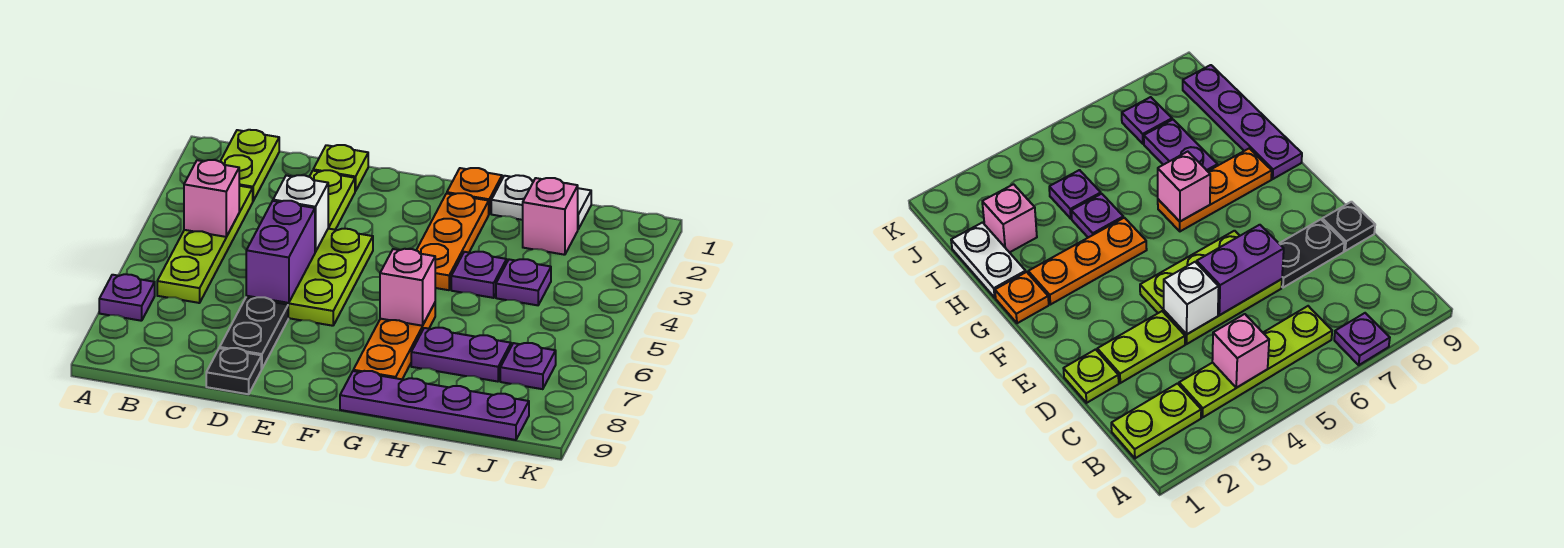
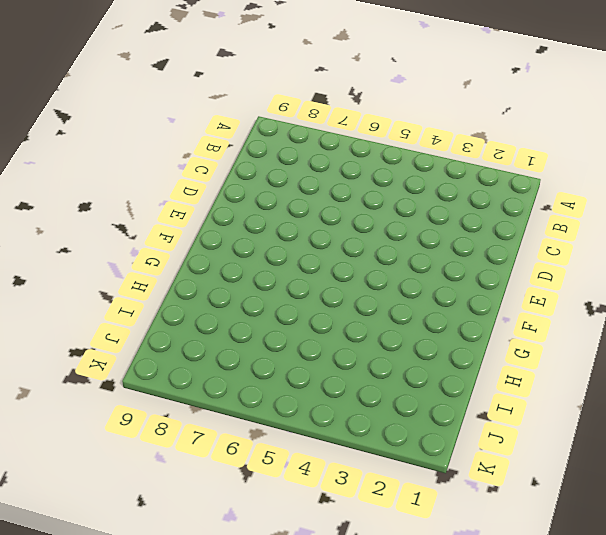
none -> purple 1x1 plate [99,274,155,321]
none -> lime 1x2 plate [220,130,279,201]
none -> lime 1x4 plate [157,186,253,303]

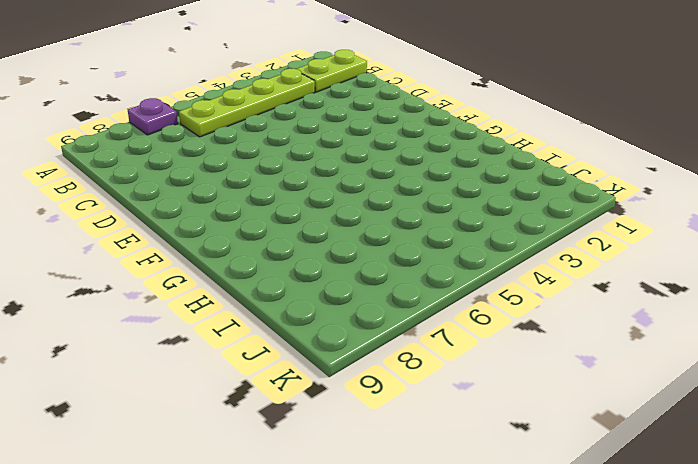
none -> lime 1x1 plate [313,145,368,191]
none -> lime 1x2 plate [309,170,355,230]
none -> lime 2x3 plate [246,229,373,326]

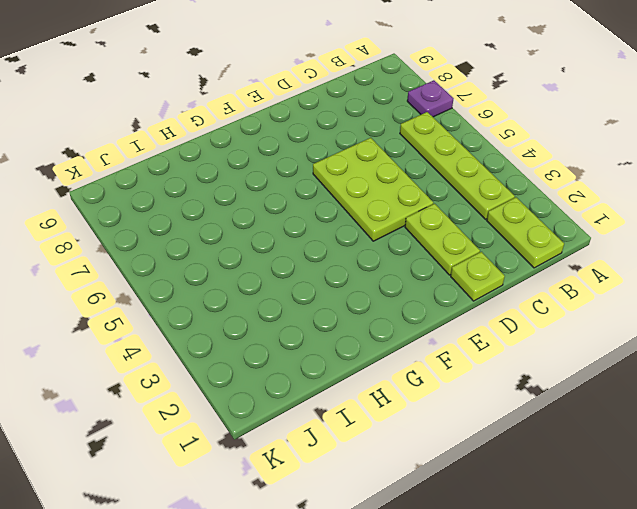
none -> black 1x2 plate [220,297,288,369]
none -> black 1x1 plate [206,348,261,394]
none -> orange 1x1 plate [447,168,502,214]

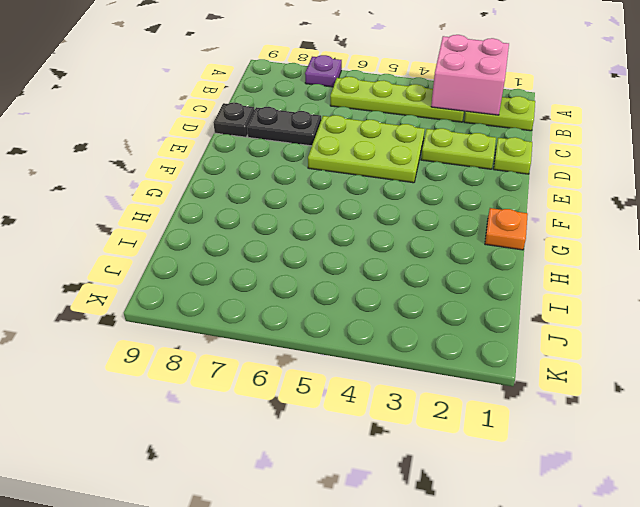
pink 2x2 brick [431,35,509,115] -> none
none -> orange 1x3 plate [416,193,489,290]
none -> orange 1x3 plate [353,303,435,379]
none -> purple 1x4 plate [340,371,529,440]

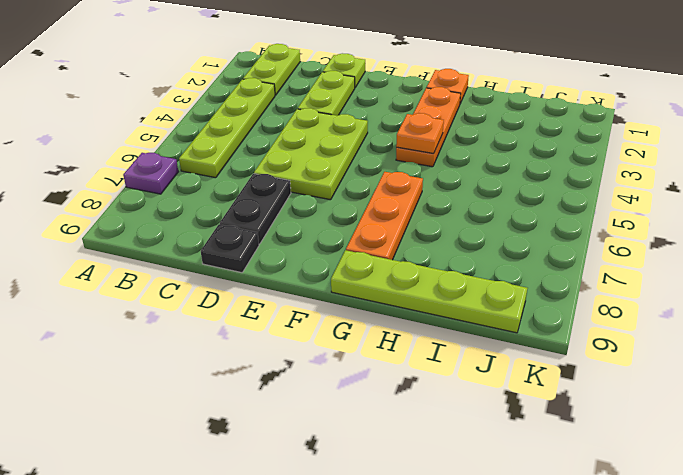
orange 1x1 plate [396,113,444,154] -> none
lime 1x4 plate [331,250,527,333] -> purple 1x4 plate [340,371,529,440]
none -> white 1x2 plate [491,175,591,229]
none -> purple 1x1 plate [451,252,507,298]
none -> purple 1x2 plate [411,328,511,382]

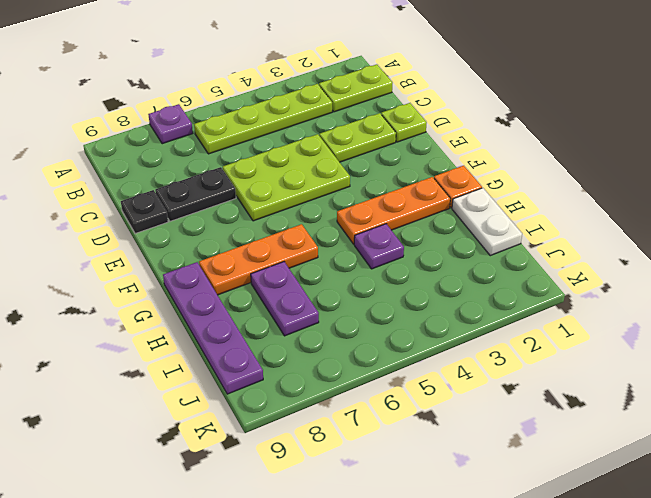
none -> pink 1x1 brick [523,178,578,255]
none -> purple 1x1 plate [496,259,551,305]
none -> purple 1x1 plate [500,343,556,389]

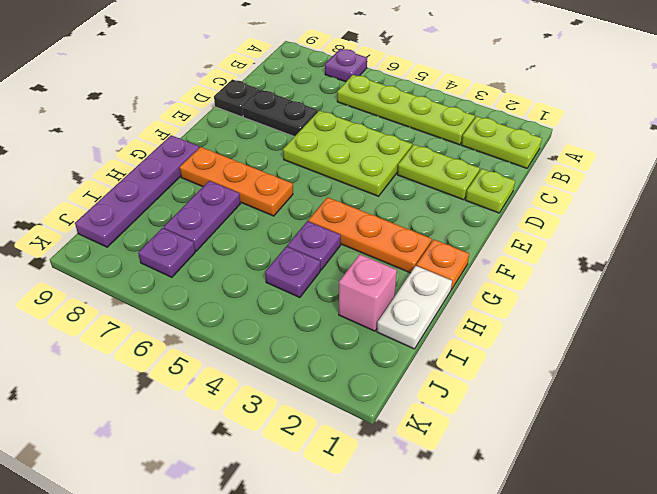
none -> pink 1x1 brick [184,160,239,237]
none -> white 1x1 brick [273,175,328,252]
none -> purple 1x2 brick [246,201,315,303]

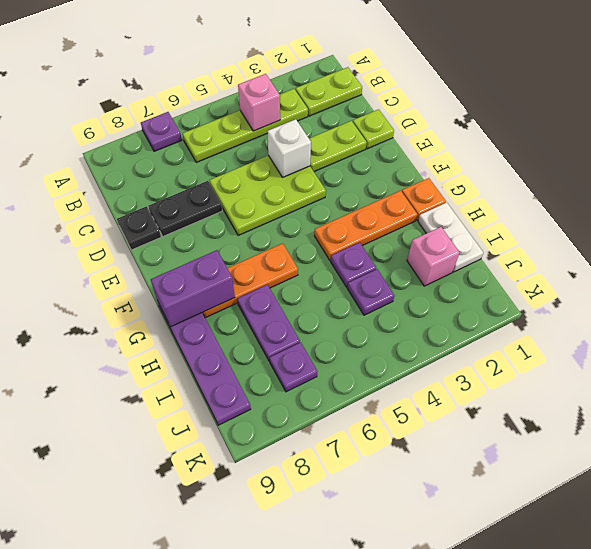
purple 1x2 brick [151,250,235,327] -> purple 1x2 brick moved to [246,201,315,303]
none -> pink 1x1 brick [380,249,435,326]

